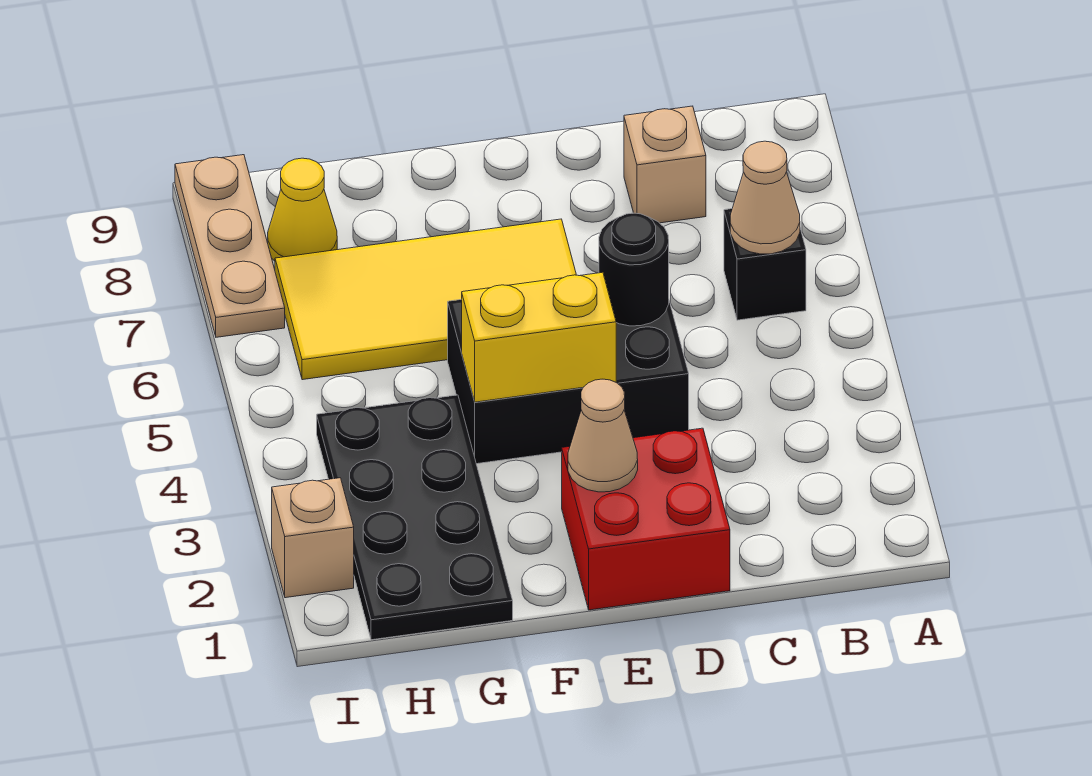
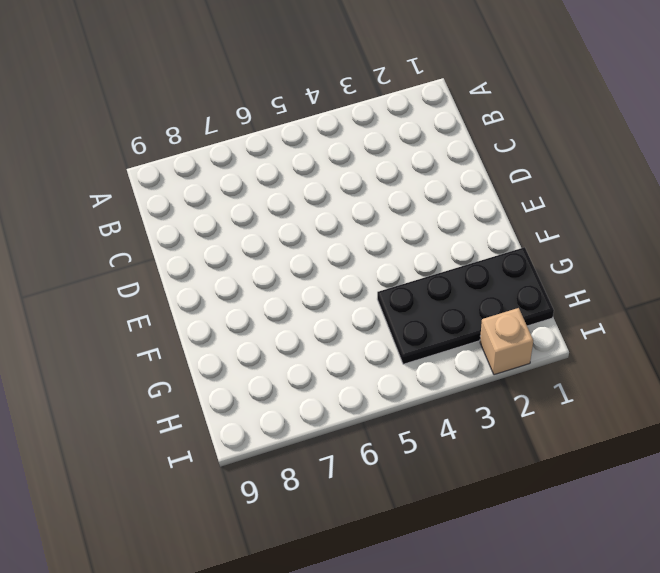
none -> black 1x1 brick [724,209,806,320]
none -> tan 1x1 brick [624,106,706,223]
none -> red 2x2 brick [562,428,730,610]

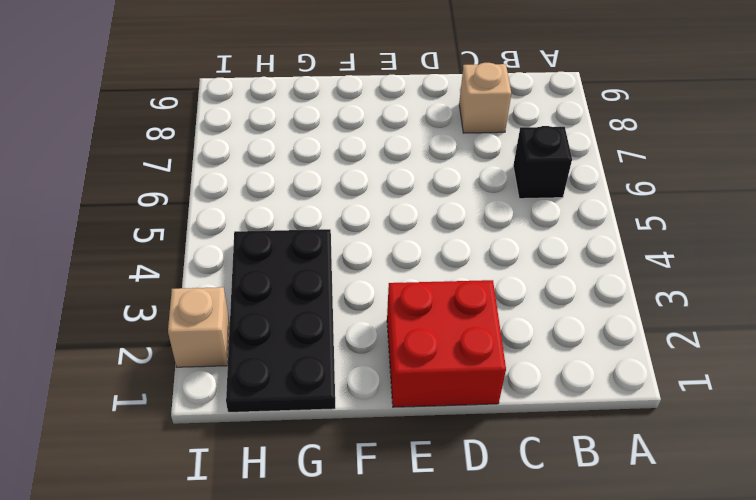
none -> black 2x3 brick [448,299,689,464]
none -> yellow 2x4 tile [275,219,576,380]
none -> yellow 1x1 cone [268,158,337,261]

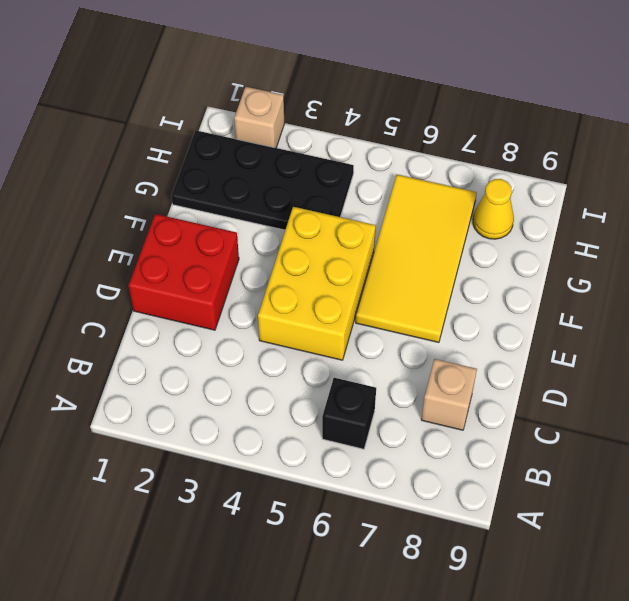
yellow 2x3 brick [258,207,376,360] -> black 2x3 brick [448,299,689,464]
none -> tan 1x3 plate [175,155,285,337]
none -> tan 1x1 cone [730,141,800,254]
none -> black 1x1 round brick [599,213,669,326]

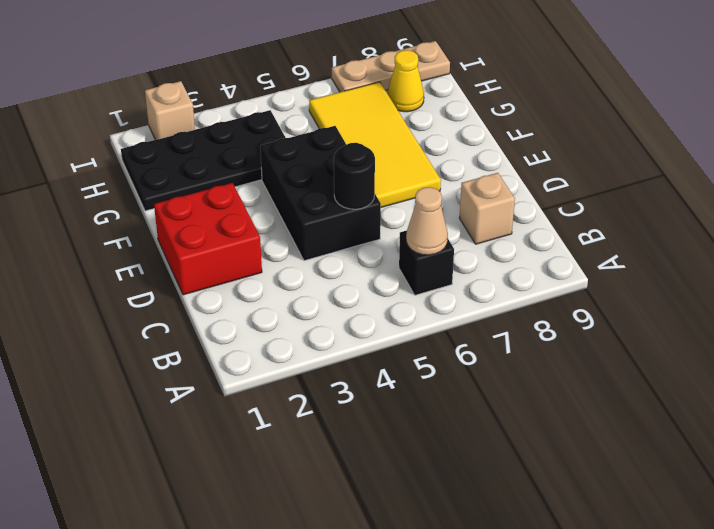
none -> tan 1x1 cone [568,379,638,492]
none -> yellow 1x2 brick [462,272,616,402]

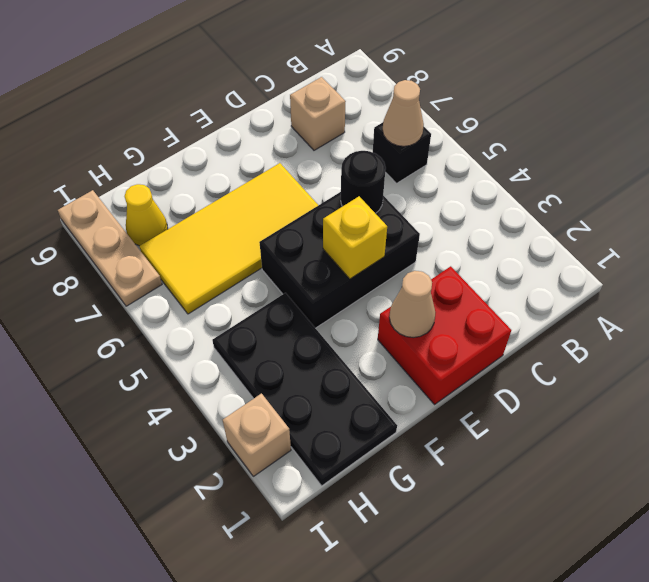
yellow 1x1 brick [323,196,387,279] -> yellow 1x2 brick [462,272,616,402]

